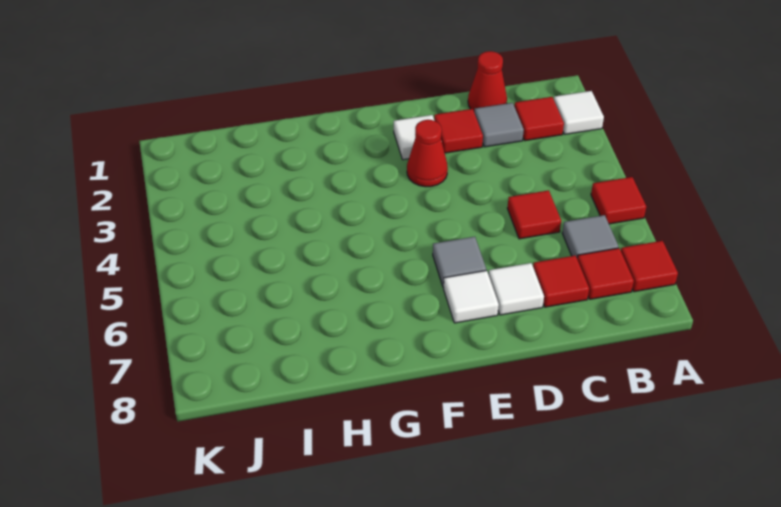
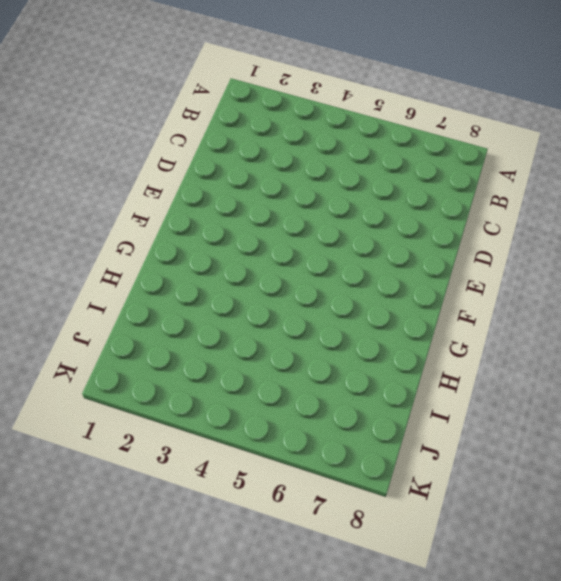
none -> white 1x1 tile [554,91,604,134]
none -> red 1x1 tile [591,177,646,224]
none -> red 1x1 tile [621,241,678,292]

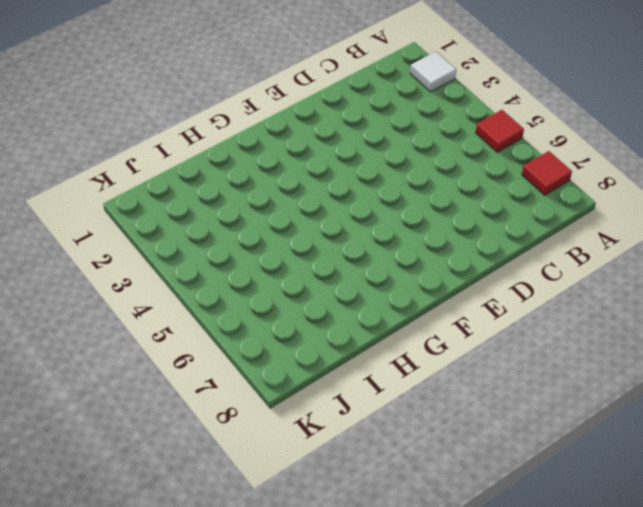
none -> red 1x1 tile [514,97,564,141]
none -> grey 1x1 tile [562,215,619,257]
none -> red 1x1 tile [577,248,634,299]

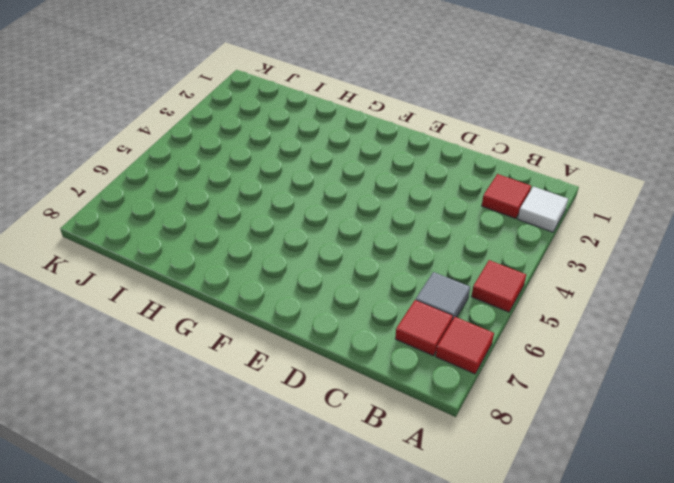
none -> red 1x1 cone [468,51,507,112]
none -> grey 1x1 tile [474,103,524,147]
none -> red 1x1 tile [507,190,561,239]

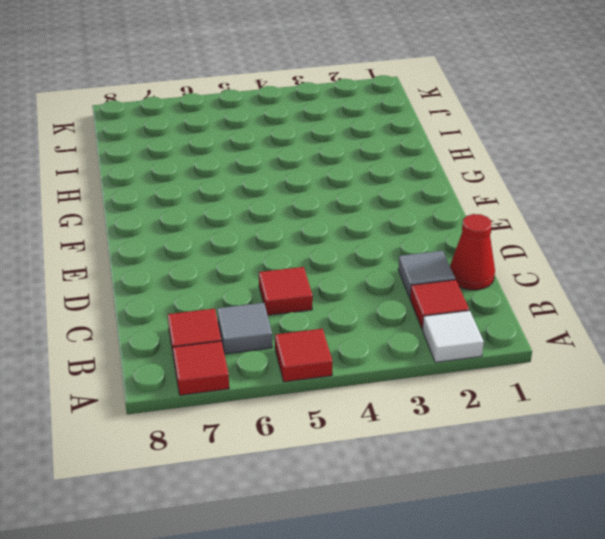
none -> red 1x1 tile [533,255,589,307]
none -> red 1x1 tile [434,109,483,153]
none -> white 1x1 tile [489,263,544,315]

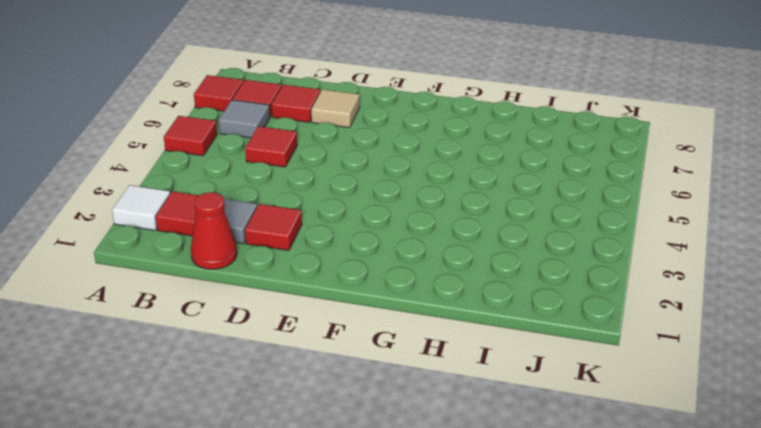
tan 1x1 tile [311,90,360,128] -> white 1x1 tile [489,263,544,315]
none -> white 1x1 tile [394,115,434,160]
none -> red 1x1 cone [407,120,448,187]
none -> grey 1x1 tile [433,237,486,287]

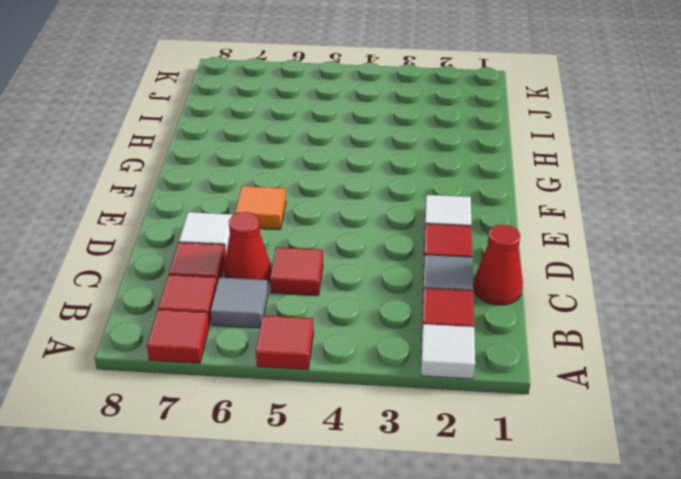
red 1x1 cone [224,212,271,284] -> red 1x1 cone moved to [407,120,448,187]
orange 1x1 tile [235,186,286,230] -> grey 1x1 tile [433,237,486,287]
none -> white 1x1 tile [444,270,499,323]

